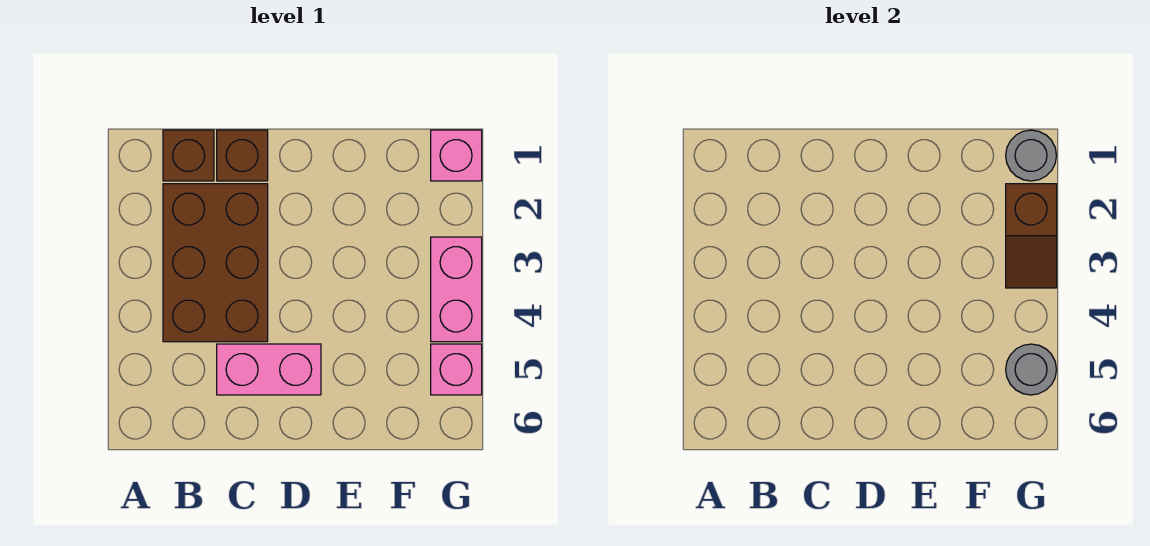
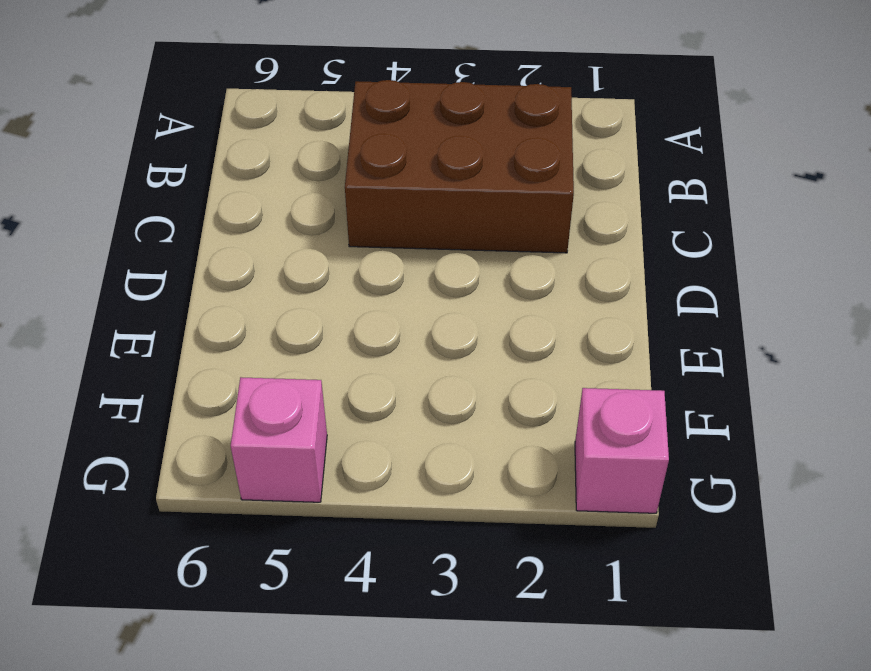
none -> brown 1x1 brick [163,130,214,181]
none -> brown 1x1 brick [217,130,268,181]

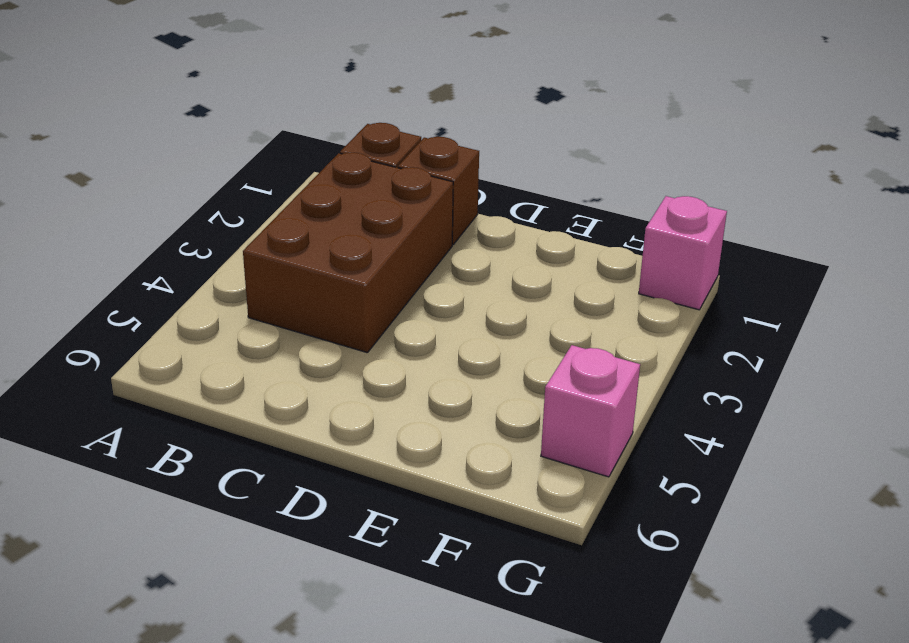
none -> pink 1x2 brick [217,344,321,395]
none -> pink 1x2 brick [431,237,482,342]

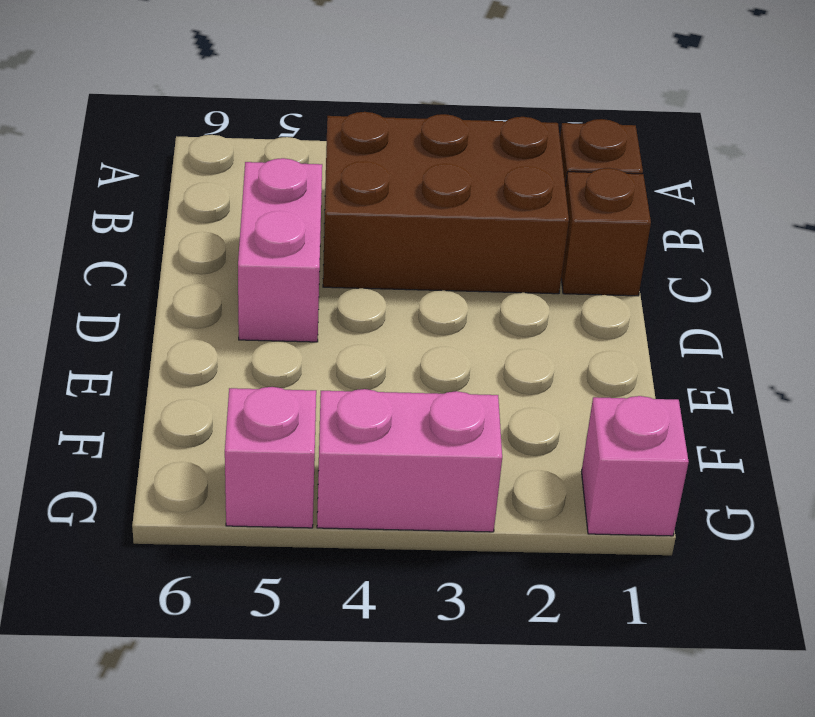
none -> grey 1x1 round brick [1006,130,1057,181]
none -> brown 1x2 slope [1006,184,1057,288]

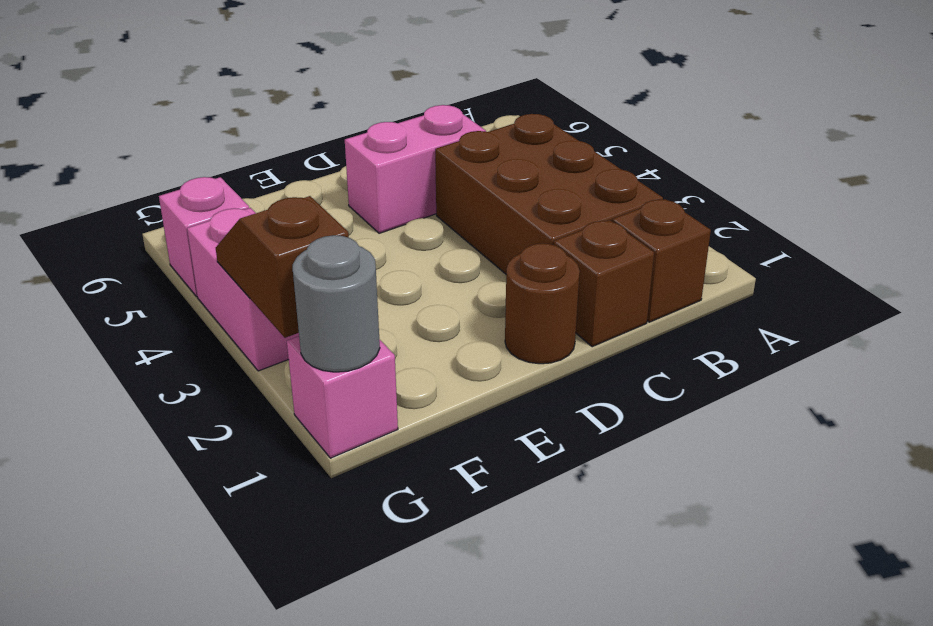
brown 1x1 round brick [505,243,580,364] -> none
none -> grey 1x1 round brick [1006,344,1056,395]

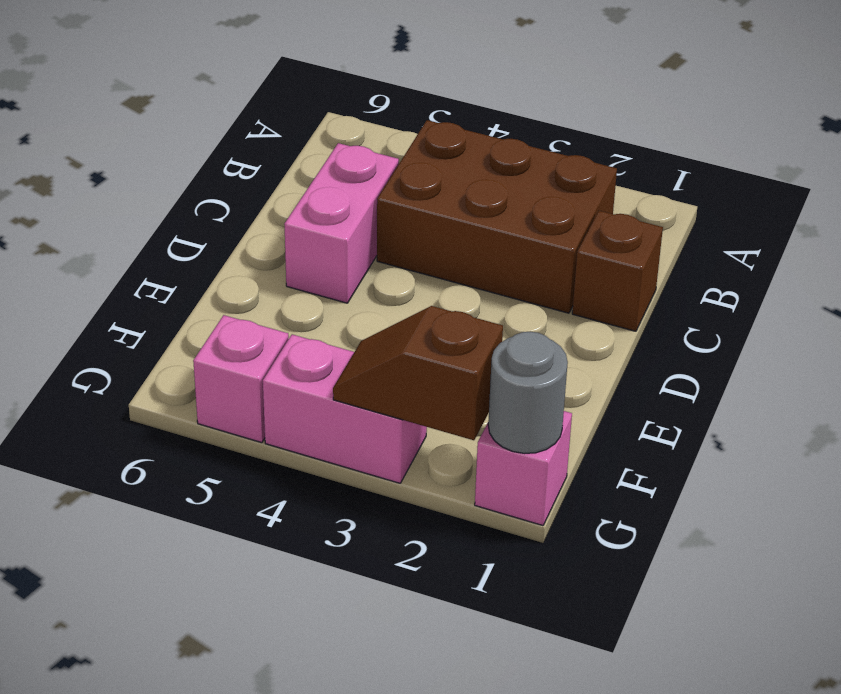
none -> brown 1x1 brick [163,130,214,181]
none -> grey 1x1 round brick [1006,344,1056,395]

